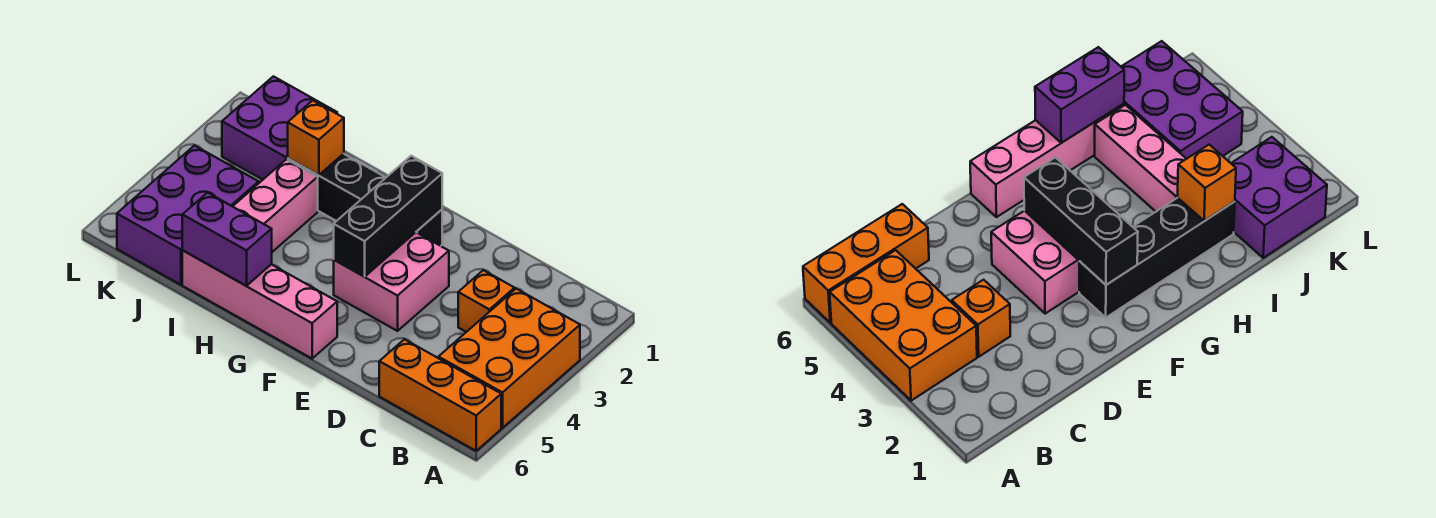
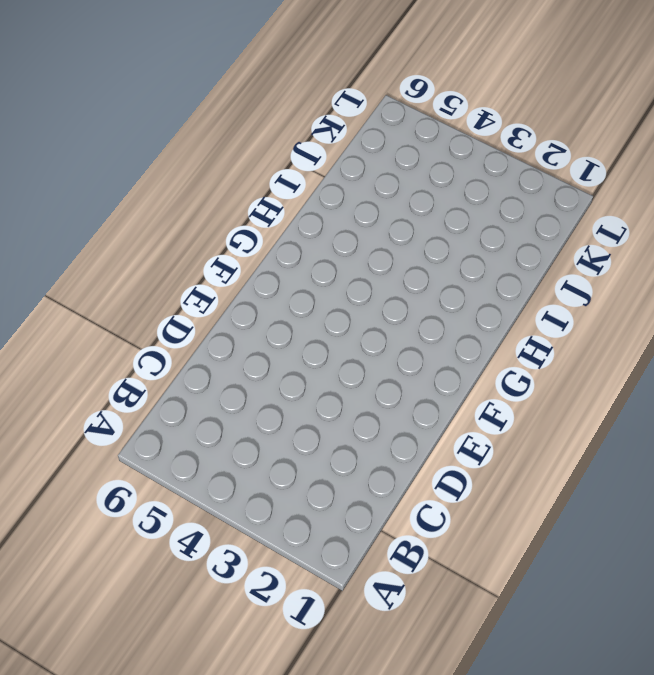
none -> orange 2x3 brick [438,289,580,428]
none -> orange 1x3 brick [379,339,501,451]
none -> orange 1x1 brick [458,270,515,332]

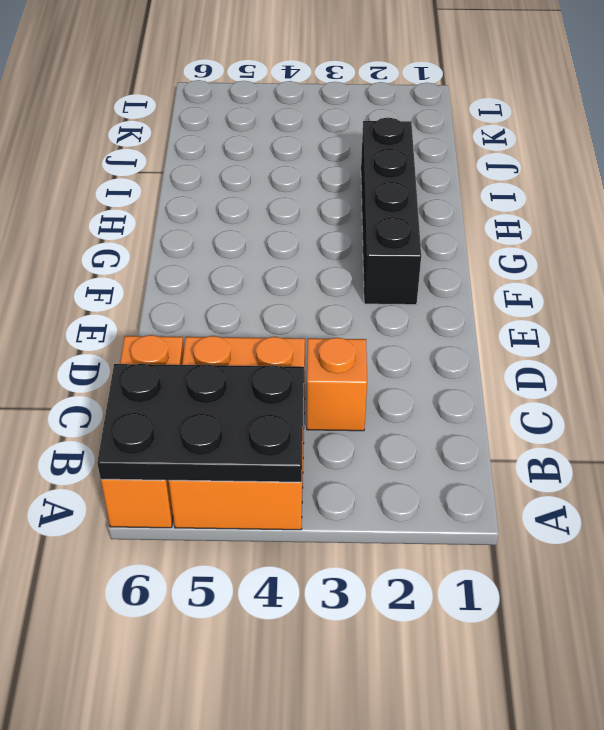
orange 2x3 brick [169,336,305,530] -> orange 2x3 brick turned to [438,289,580,428]
black 2x3 plate [97,363,304,482] -> none
none -> pink 2x2 brick [334,232,449,331]
none -> pink 1x4 brick [182,251,337,359]
none -> pink 1x3 brick [233,159,318,252]

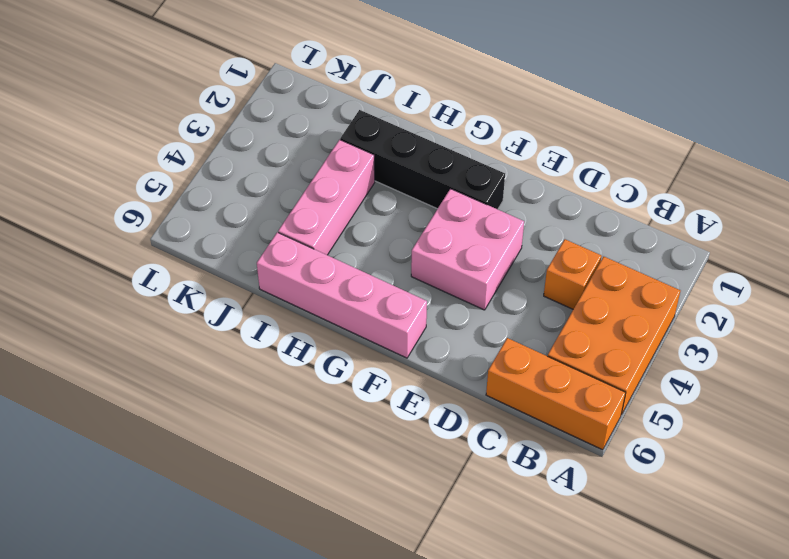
none -> purple 2x2 brick [222,76,337,180]
none -> purple 2x3 brick [117,146,259,285]
none -> black 1x3 brick [334,156,442,277]

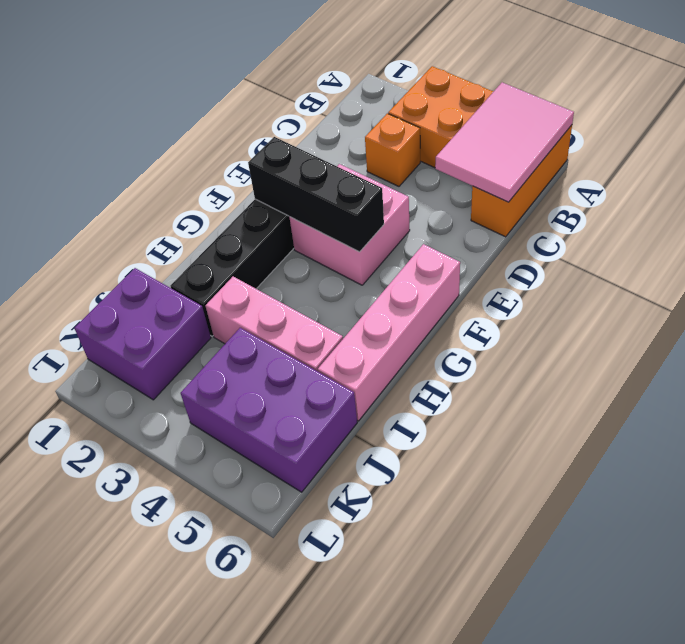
pink 2x3 tile [435,82,574,202] -> none
none -> purple 1x2 brick [182,193,272,286]
none -> orange 1x1 brick [288,100,344,175]

